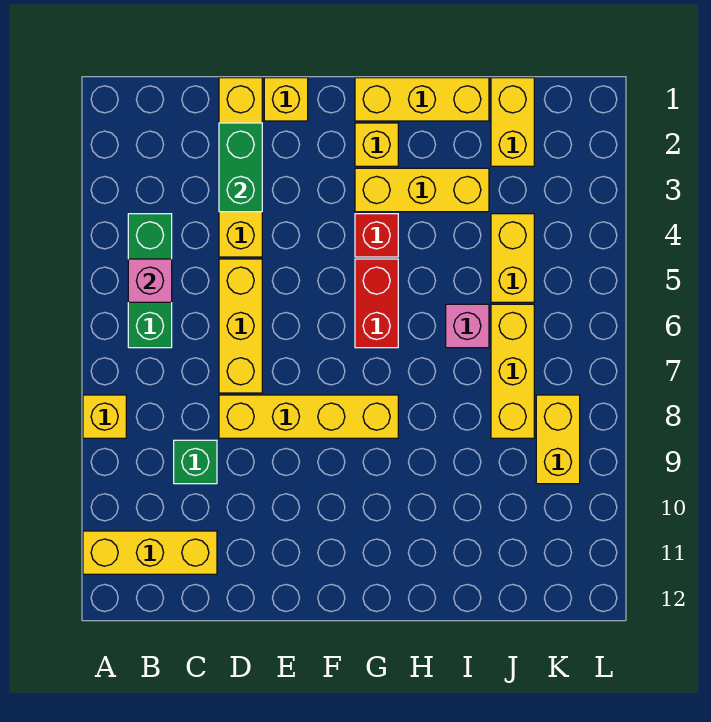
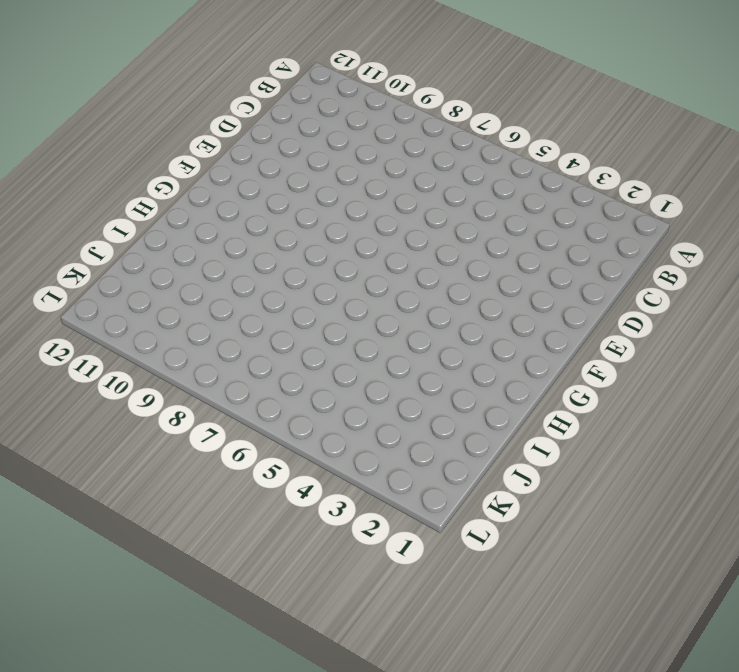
none -> yellow 1x1 brick [83,395,126,438]
none -> yellow 1x3 brick [83,531,217,574]
none -> green 1x3 brick [128,214,172,348]

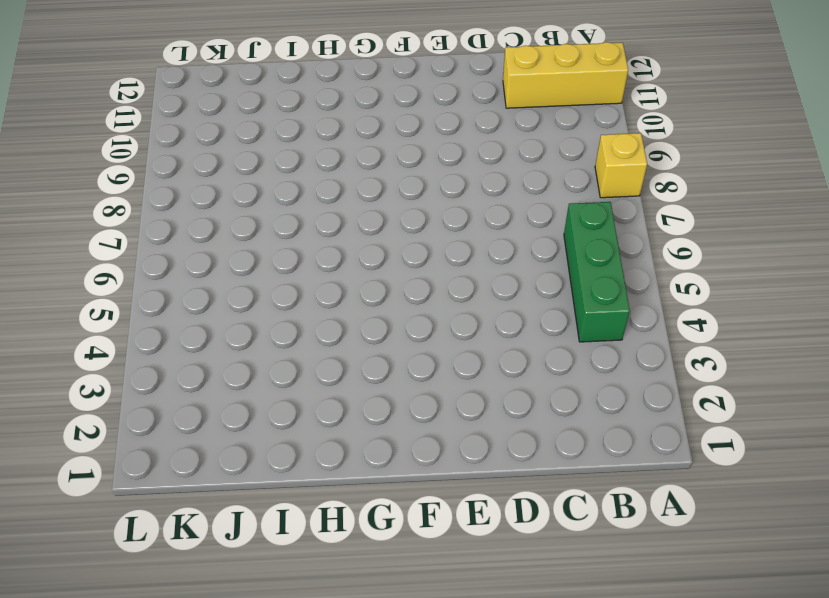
none -> green 1x1 brick [174,440,217,484]
none -> yellow 1x4 brick [219,78,262,257]
none -> yellow 1x3 brick [219,259,262,393]

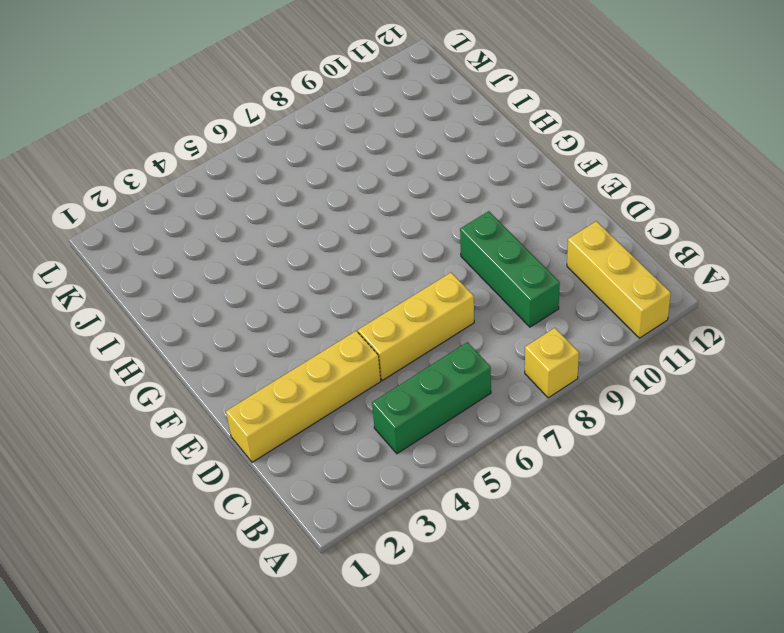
green 1x3 brick [460,211,560,327] -> green 1x1 brick [174,440,217,484]
none -> yellow 1x4 brick [219,395,398,438]
none -> yellow 1x1 brick [264,78,308,121]
none -> yellow 1x3 brick [355,78,489,121]

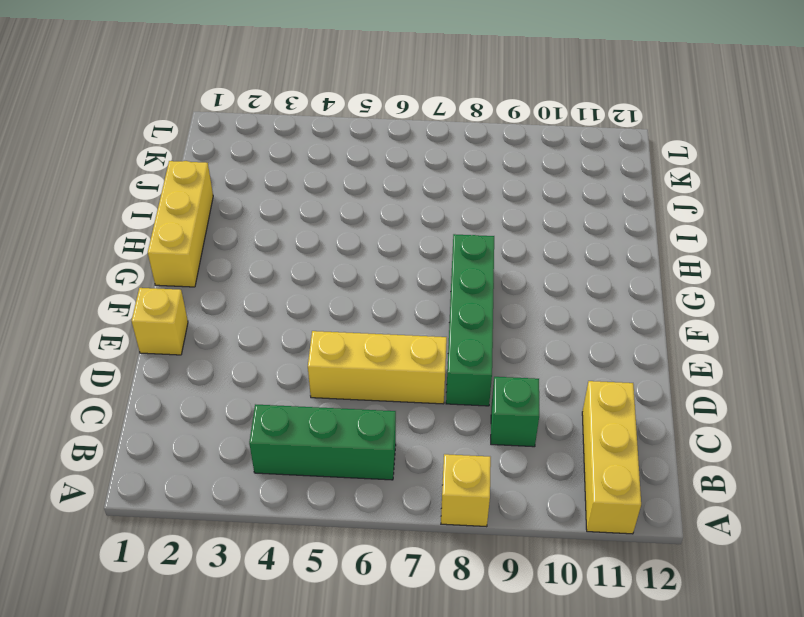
green 1x4 brick [446,234,494,406] -> yellow 1x4 brick [219,395,398,438]
none -> yellow 1x4 brick [219,78,262,257]
none -> yellow 1x1 brick [355,123,398,166]
none -> yellow 1x3 brick [355,168,489,212]

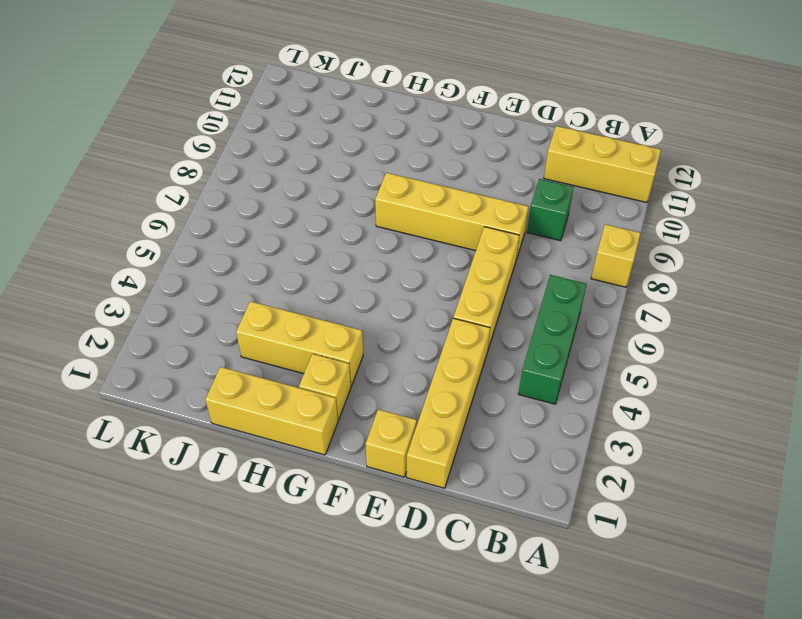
none -> red 1x1 brick [355,214,398,257]
none -> red 1x2 brick [355,259,398,348]
none -> pink 1x1 brick [446,304,489,348]

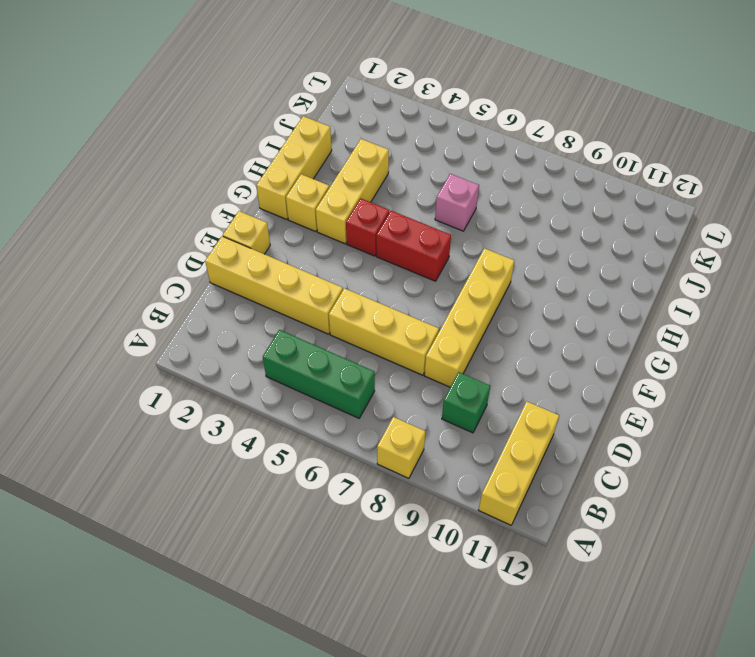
none -> yellow 1x2 brick [491,78,534,166]
none -> yellow 1x2 brick [491,214,534,302]
none -> yellow 1x3 brick [491,304,534,438]

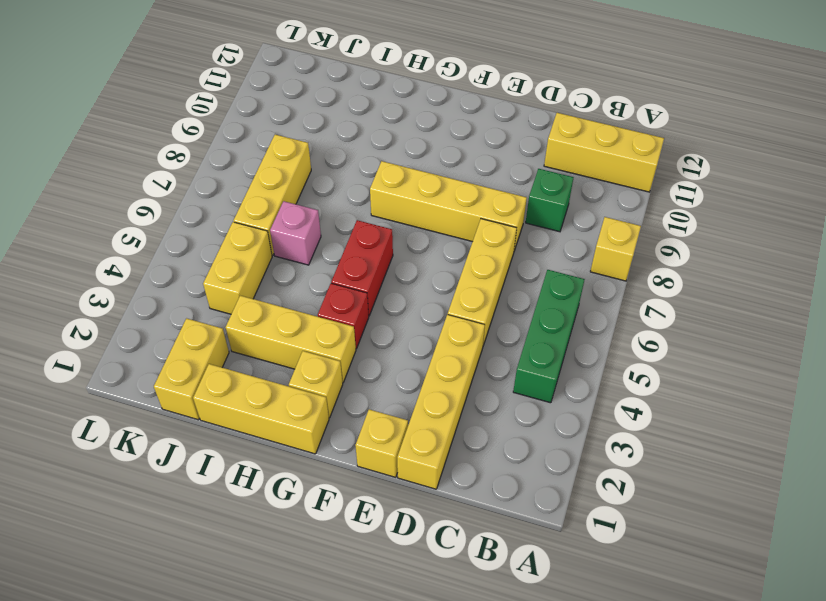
none -> yellow 1x2 brick [536,395,580,484]
none -> pink 1x1 brick [128,259,172,302]
none -> green 1x2 brick [219,123,262,212]

